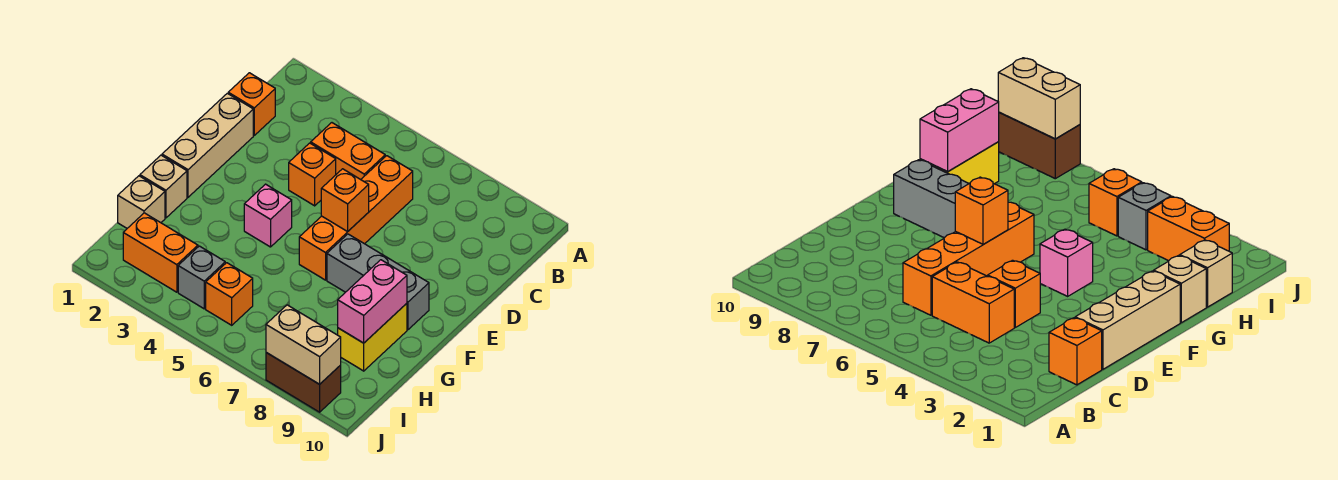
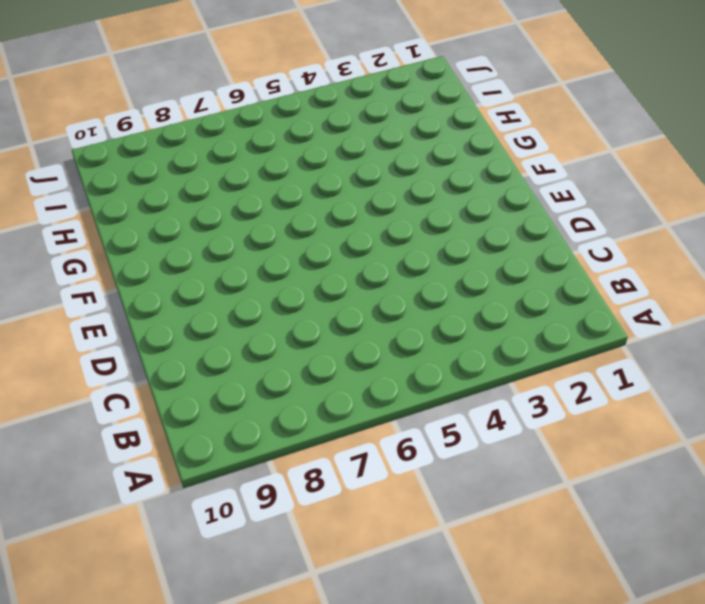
none -> orange 1x1 brick [228,73,275,135]
none -> orange 1x2 brick [311,123,385,180]
none -> orange 1x4 brick [299,156,413,280]

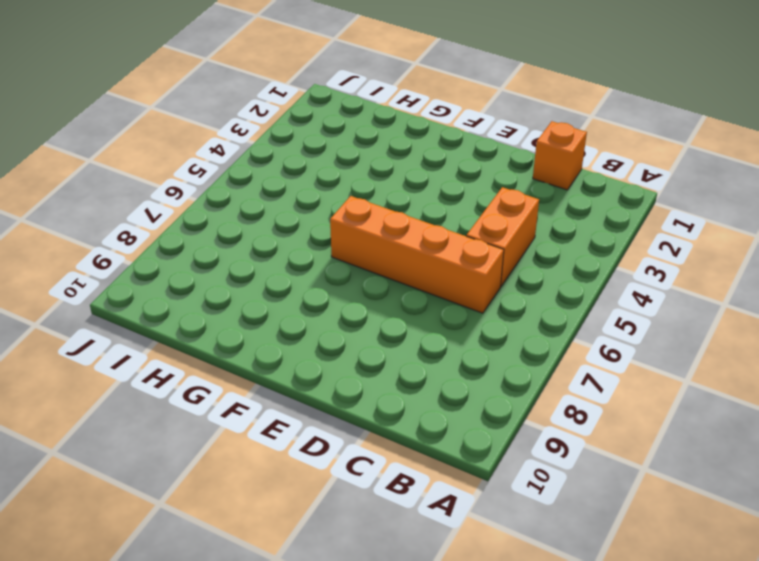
none -> tan 1x3 brick [162,93,253,197]
none -> orange 1x1 brick [289,143,336,206]
none -> pink 1x1 brick [244,184,292,247]

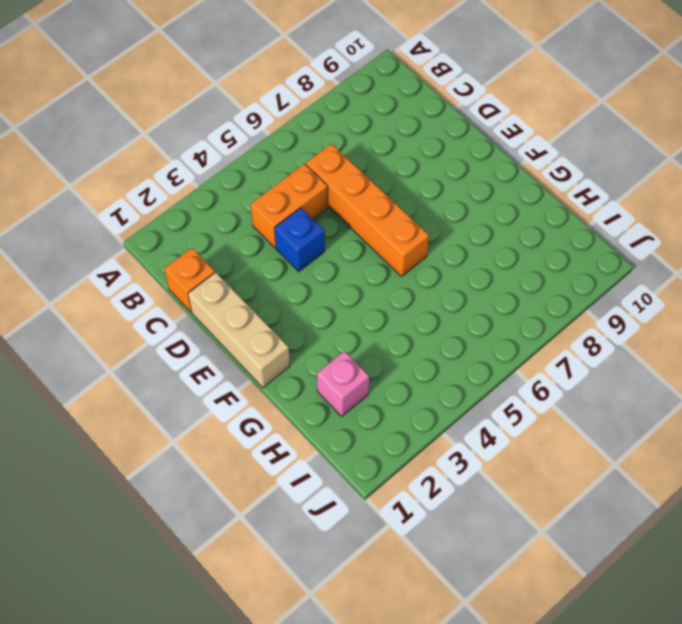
blue 1x1 brick [274,208,325,272] -> orange 1x1 brick [289,143,336,206]
pink 1x1 brick [317,351,369,416] -> pink 1x1 brick moved to [244,184,292,247]
none -> grey 1x3 brick [327,234,429,330]
none -> tan 1x1 brick [140,155,187,218]
none -> yellow 1x2 brick [338,303,407,371]

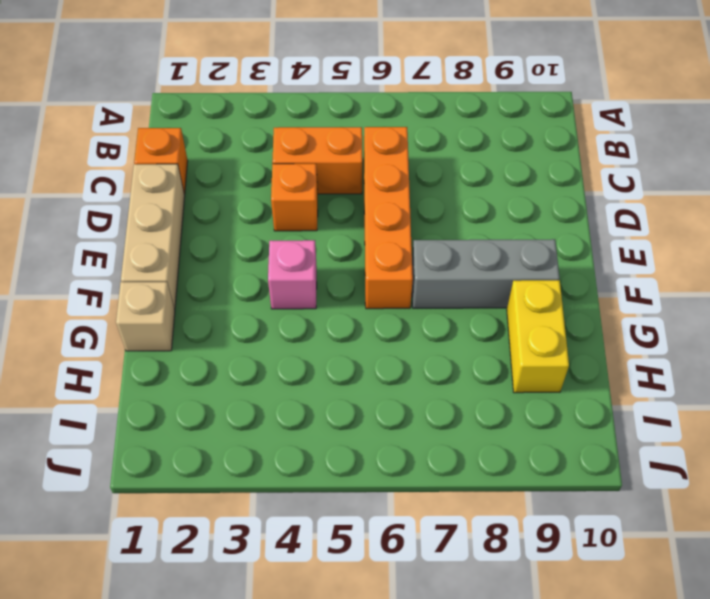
none -> tan 1x1 brick [118,176,165,228]
none -> orange 1x2 brick [123,213,198,292]
none -> grey 1x1 brick [178,246,225,309]

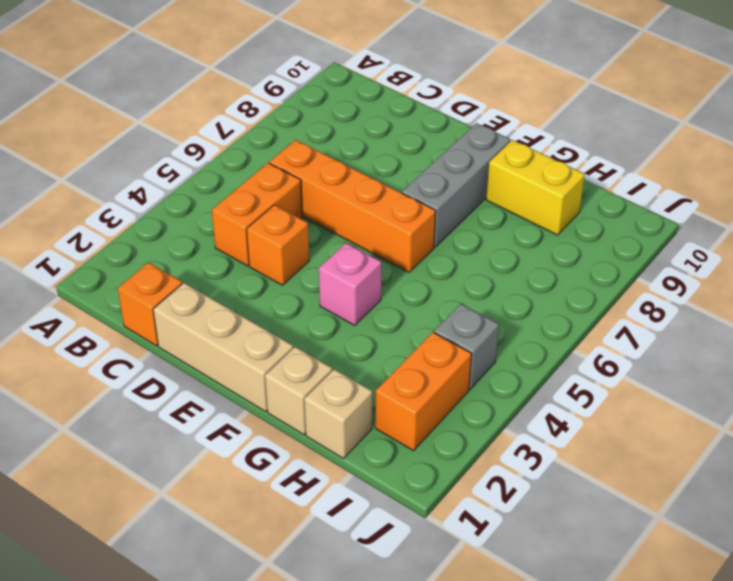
none -> orange 1x1 brick [206,263,253,325]
none -> brown 1x2 brick [266,353,341,412]
none -> orange 1x1 brick [321,169,369,232]

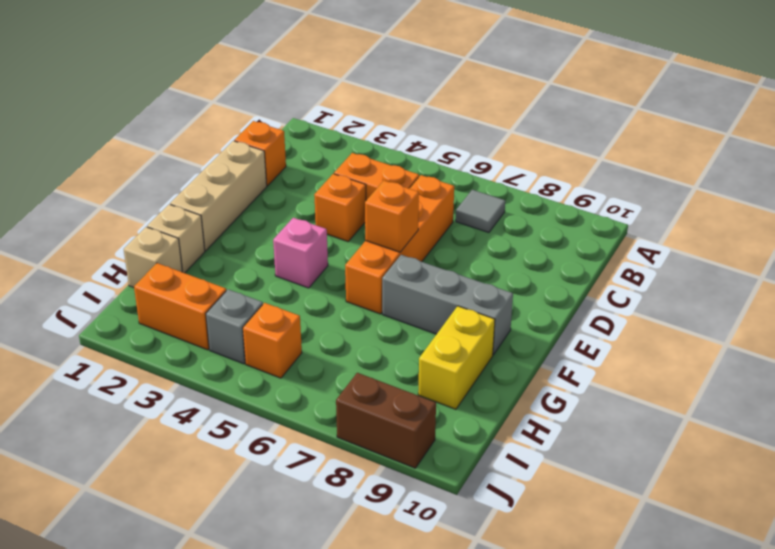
grey 1x1 tile [456,190,505,233] -> none
none -> pink 1x2 brick [338,260,407,343]
none -> tan 1x2 brick [266,305,341,384]

